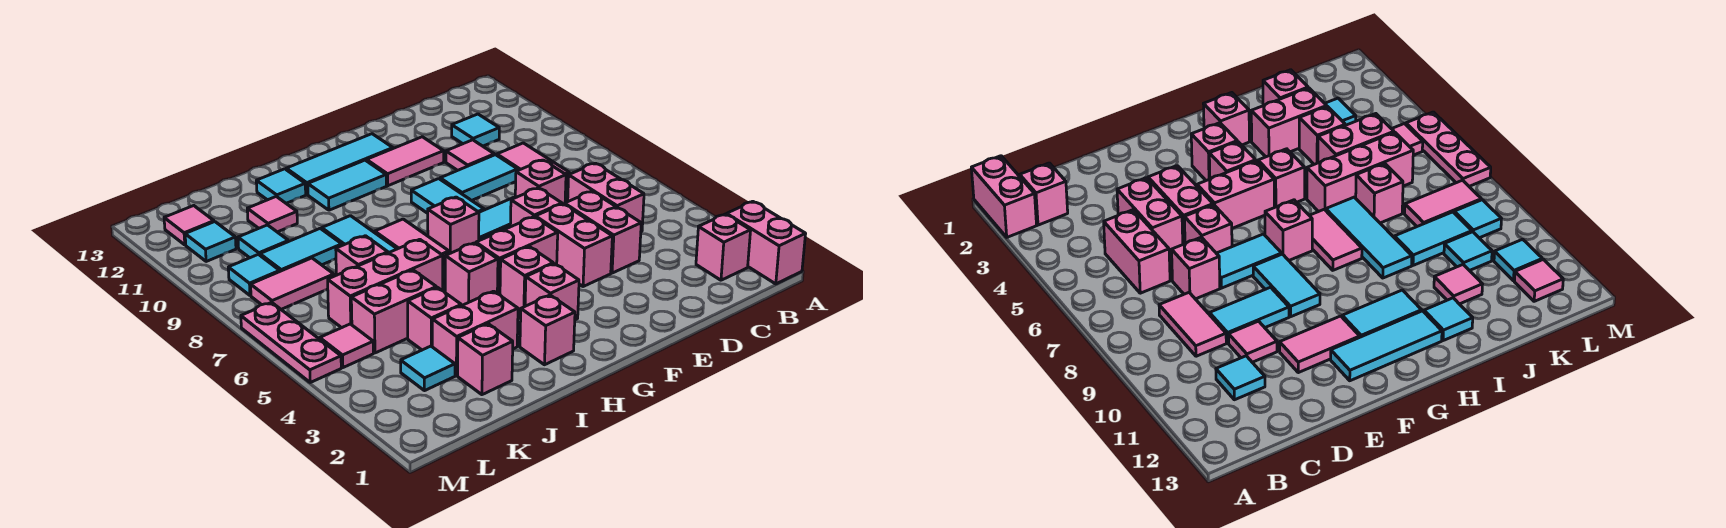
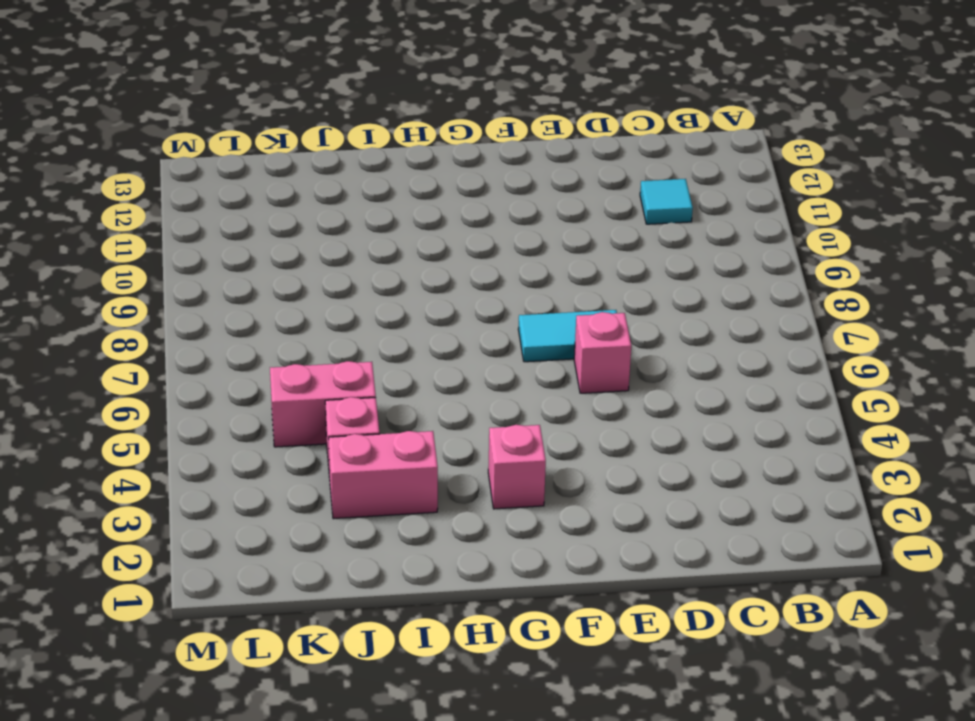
none -> pink 1x2 brick [726,201,805,284]
none -> pink 1x1 brick [696,214,751,280]
none -> pink 1x2 brick [568,163,644,232]
none -> pink 1x2 tile [497,143,569,185]

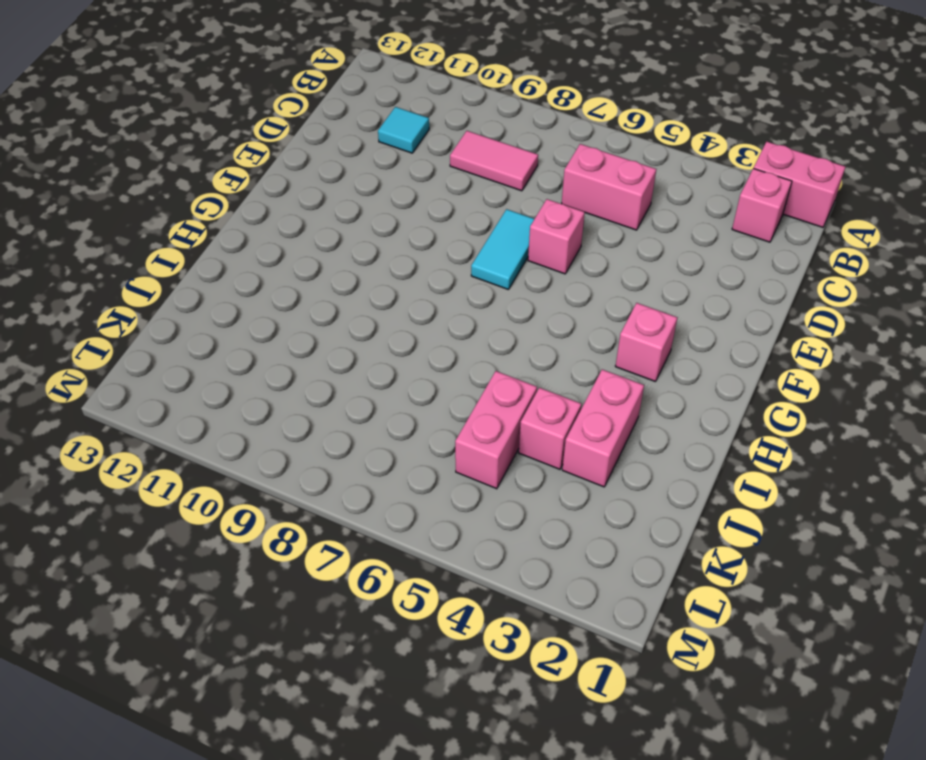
none -> pink 1x2 brick [565,191,641,273]
none -> pink 1x1 brick [515,160,566,205]
none -> cyan 1x2 tile [440,155,518,201]
none -> pink 1x1 tile [446,140,494,170]

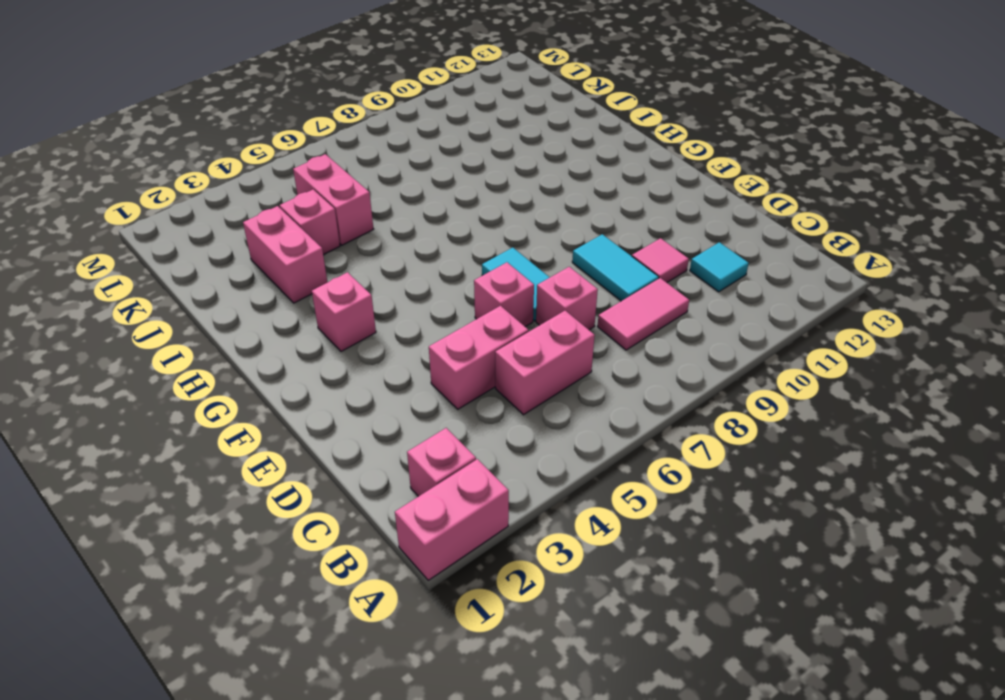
none -> pink 1x2 brick [535,204,612,287]
none -> pink 1x2 tile [367,137,444,186]
none -> pink 1x2 brick [476,217,558,295]
none -> cyan 1x2 tile [411,179,484,213]

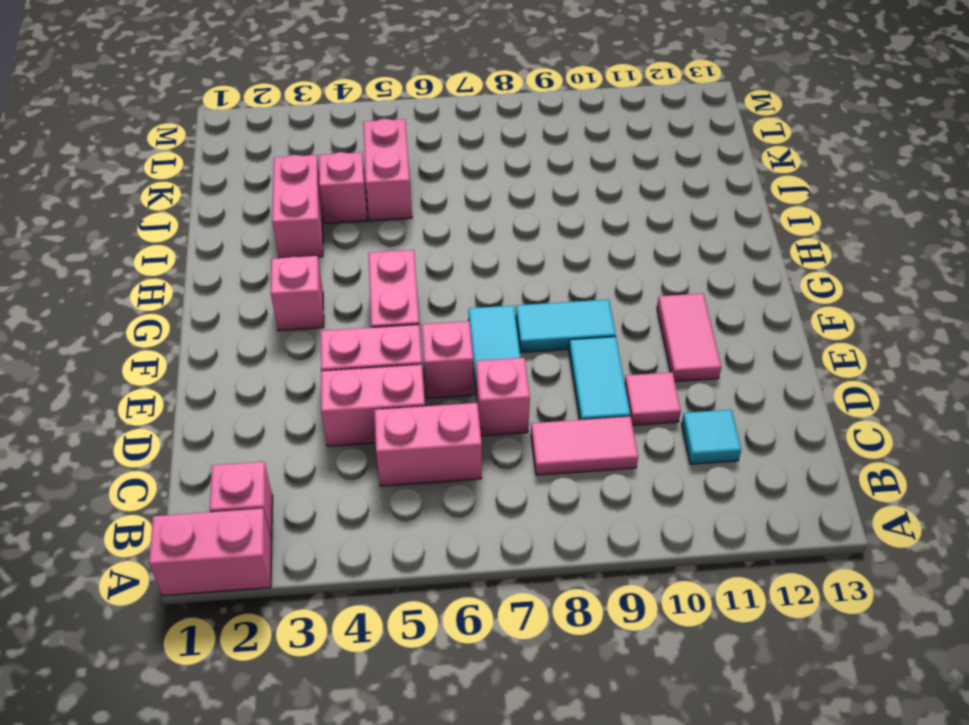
none -> cyan 1x3 tile [286,134,393,195]
none -> pink 1x1 brick [500,247,553,312]
none -> pink 1x1 brick [428,197,479,254]
none -> cyan 1x2 tile [308,160,386,210]

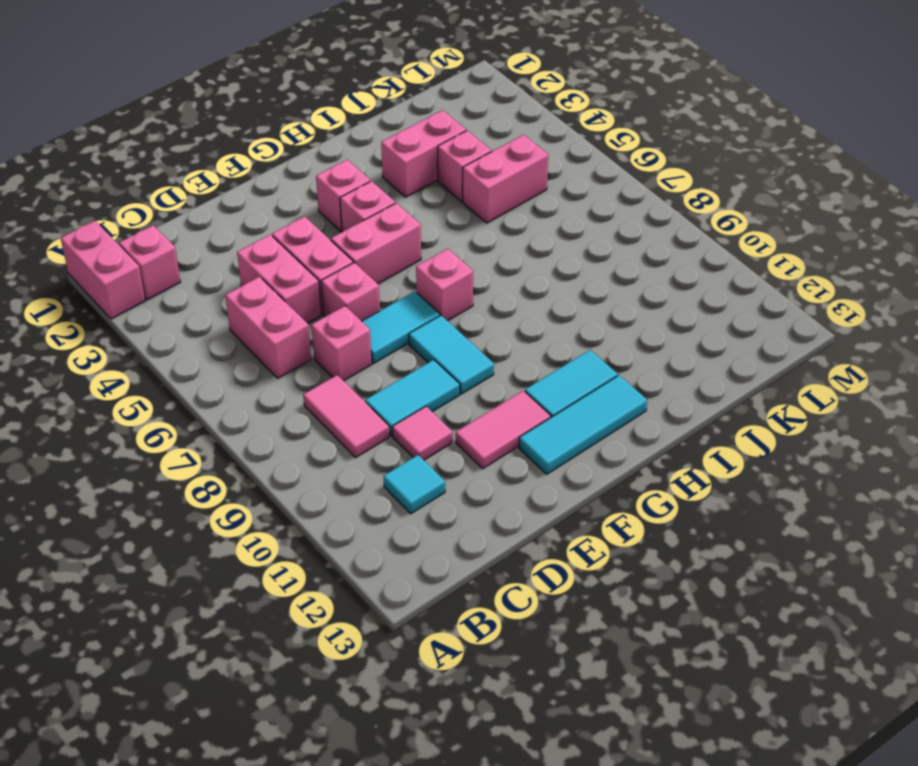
none -> pink 1x1 brick [520,295,575,365]
none -> pink 1x1 brick [445,243,498,306]
none -> pink 1x2 tile [375,219,449,266]
none -> pink 1x3 brick [327,239,443,328]

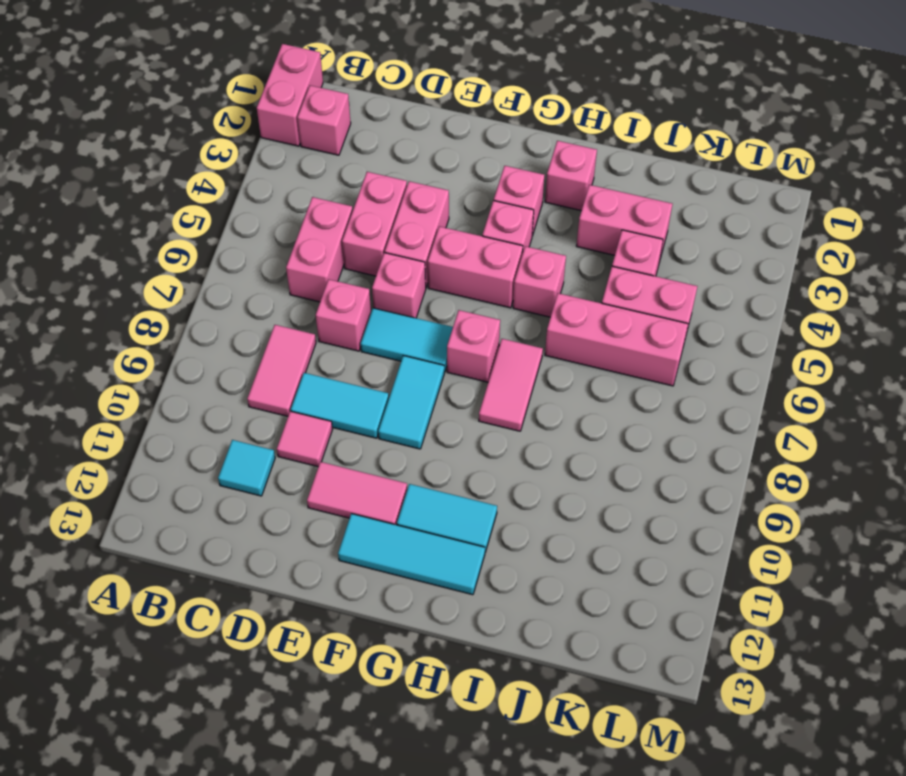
none -> cyan 1x3 tile [322,216,397,253]
none -> cyan 1x1 tile [256,169,306,203]
none -> pink 1x1 brick [458,324,513,395]
none -> pink 1x1 brick [336,236,388,275]

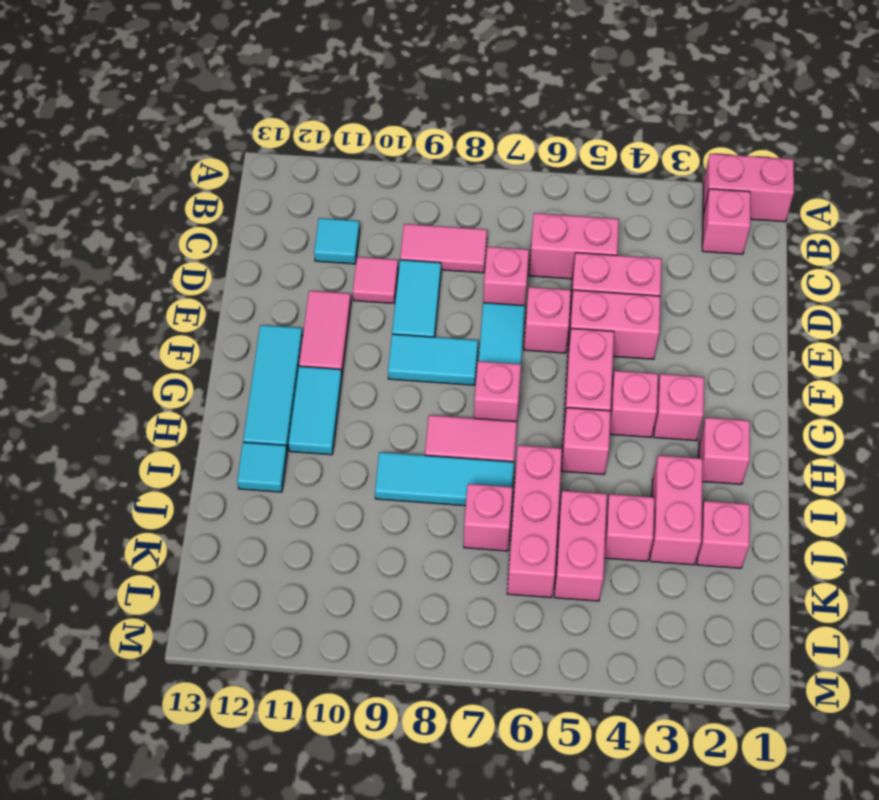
none -> cyan 1x2 tile [260,228,342,271]
none -> pink 1x1 tile [247,196,297,232]
none -> cyan 1x1 tile [401,346,455,391]
none -> pink 1x2 tile [251,258,334,309]

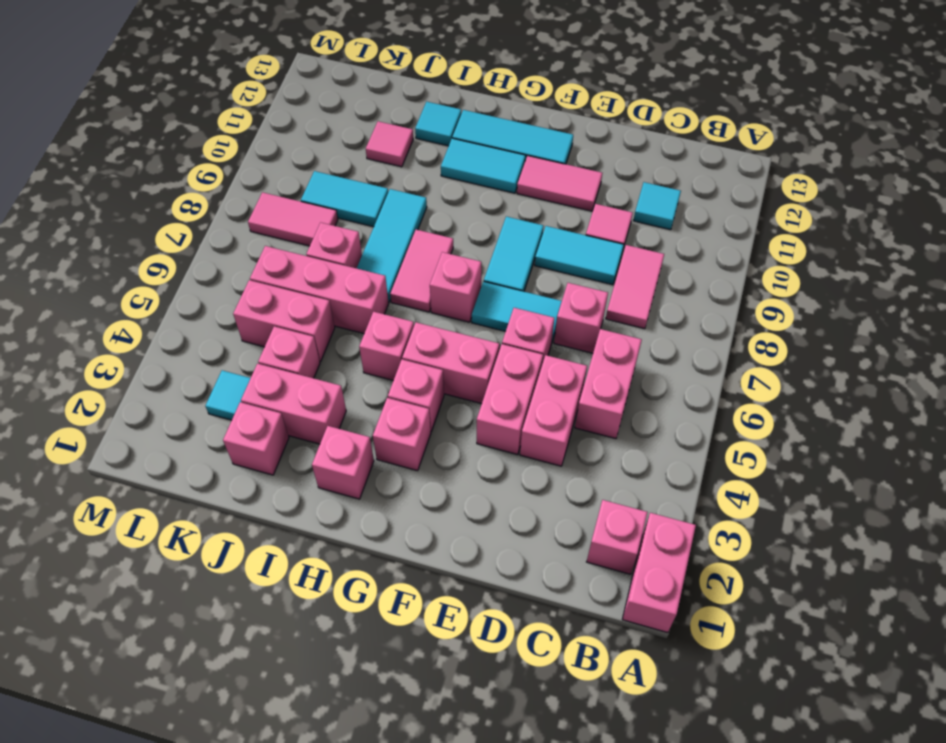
none -> cyan 1x1 tile [238,225,289,258]
none -> pink 1x1 tile [320,324,373,368]
none -> cyan 1x1 tile [228,254,280,296]
none -> cyan 1x1 tile [185,222,236,262]

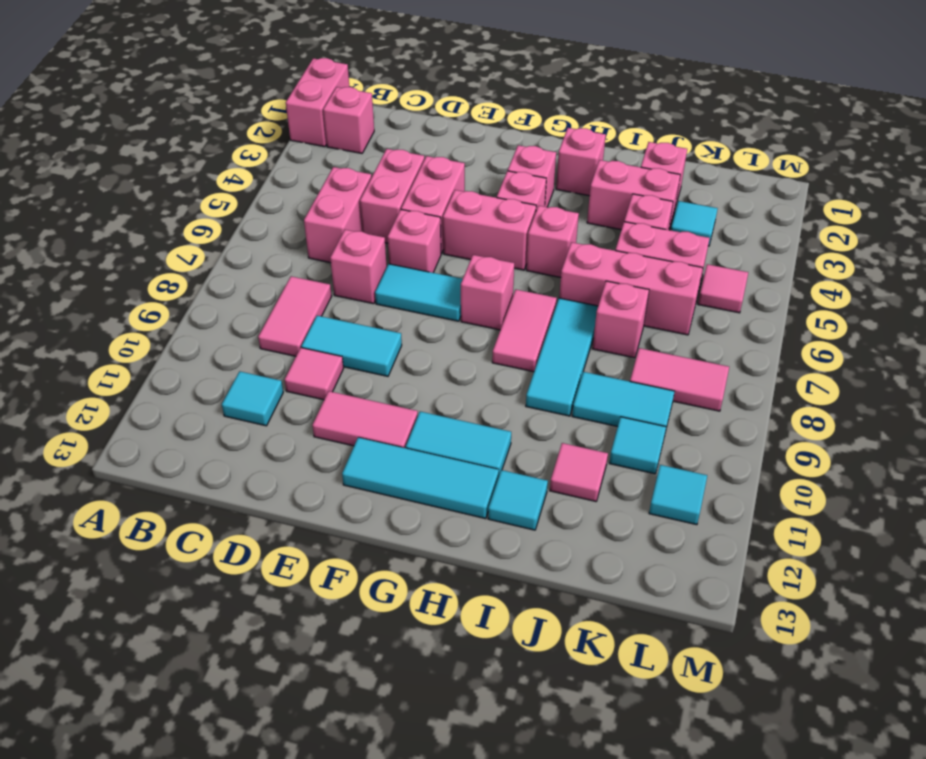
none -> cyan 1x2 tile [411,179,484,213]
none -> cyan 1x1 tile [228,254,280,296]
none -> pink 1x1 tile [164,206,214,245]
none -> pink 1x3 plate [241,302,341,382]

